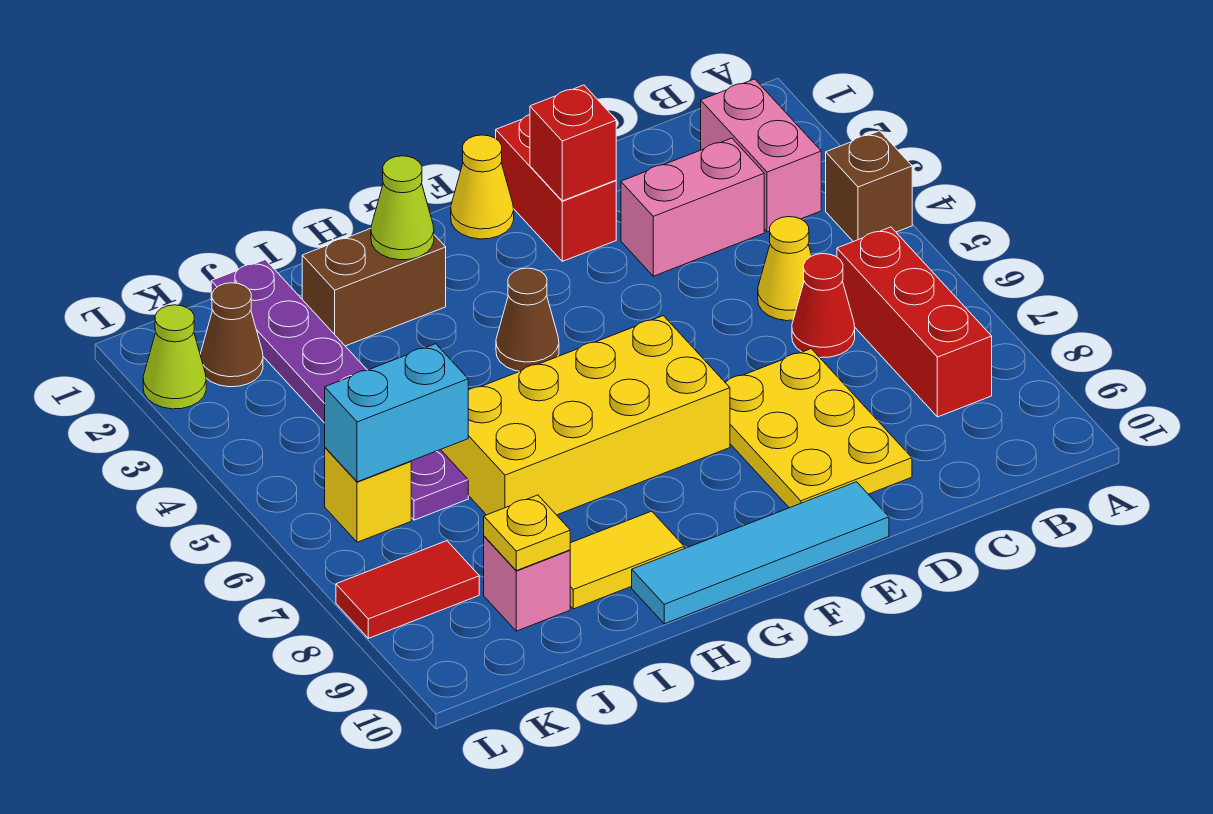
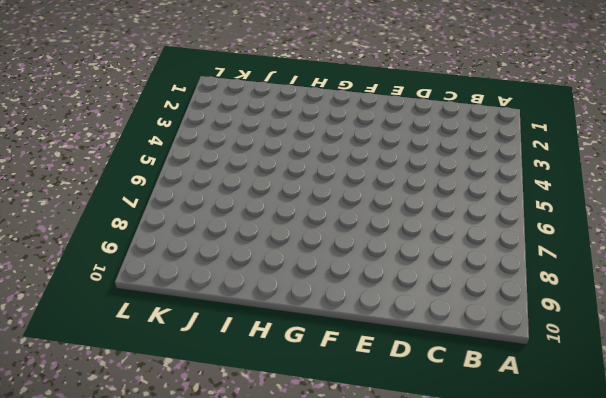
none -> brown 1x1 brick [826,131,912,242]
none -> pink 1x2 brick [700,79,821,232]
none -> red 1x3 brick [837,227,992,417]

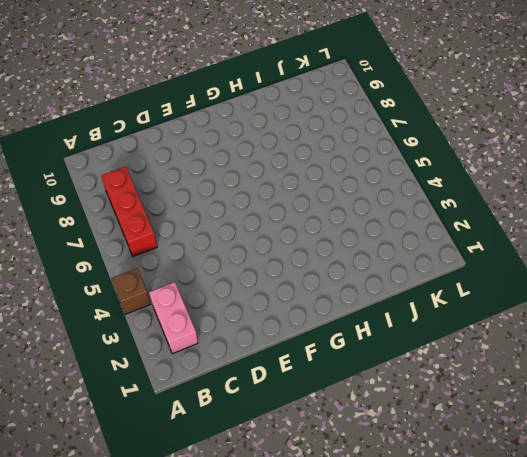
none -> pink 1x2 brick [621,138,764,276]
none -> yellow 1x1 cone [758,217,812,321]
none -> red 1x1 cone [792,254,855,358]

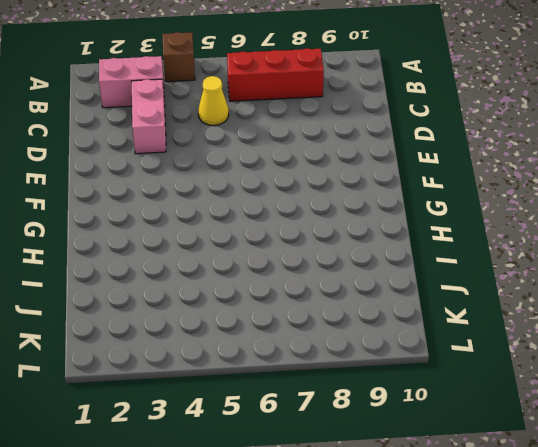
none -> red 1x1 cone [792,254,855,358]
none -> yellow 2x3 plate [725,349,912,508]
none -> red 1x2 brick [496,115,616,261]

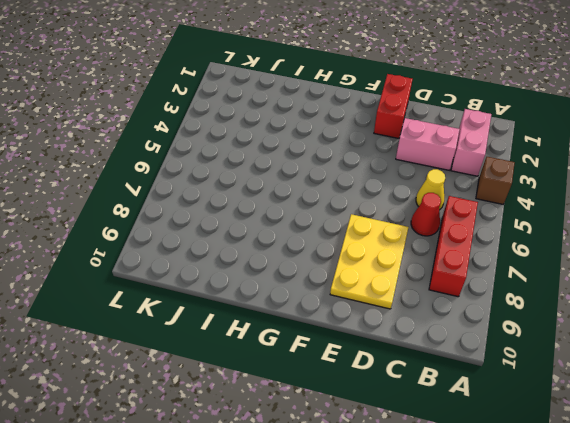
none -> cyan 1x4 tile [632,482,889,624]
none -> yellow 1x1 cone [451,135,514,239]
none -> yellow 2x4 brick [441,316,730,515]

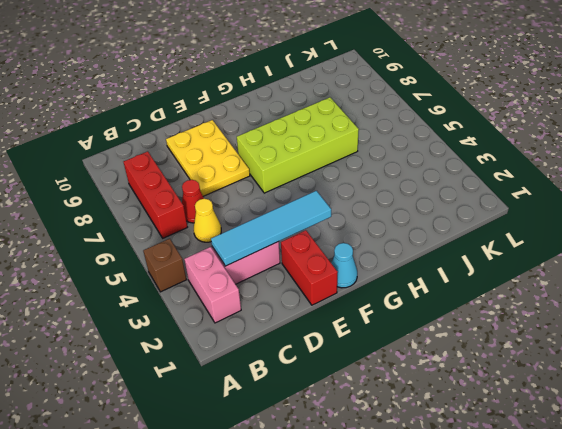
cyan 1x4 tile [211,191,331,266] -> cyan 1x4 tile moved to [632,482,889,624]
cyan 1x1 cone [331,243,357,288] -> yellow 1x1 cone [451,135,514,239]
lime 2x4 brick [237,97,359,193] -> yellow 2x4 brick [441,316,730,515]
none -> brown 1x1 cone [496,268,559,371]
none -> brown 1x2 brick [302,228,446,346]
none -> yellow 1x2 tile [570,511,684,609]

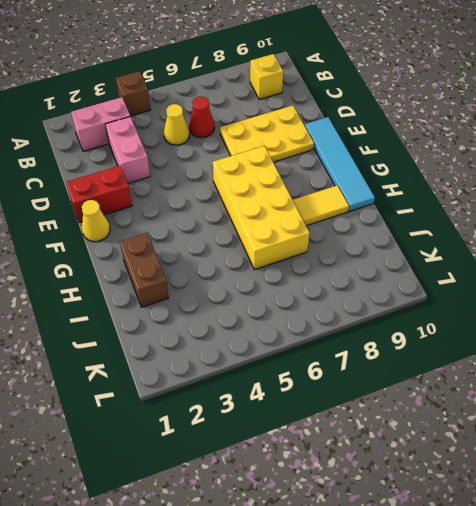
yellow 1x1 brick [250,54,283,99] -> yellow 1x1 brick moved to [325,448,411,542]
yellow 1x2 tile [293,185,349,226] -> yellow 1x2 tile turned to [570,511,684,609]
none -> red 1x3 brick [837,227,992,417]
none -> brown 1x1 cone [496,268,559,371]
none -> purple 1x6 plate [211,260,468,520]

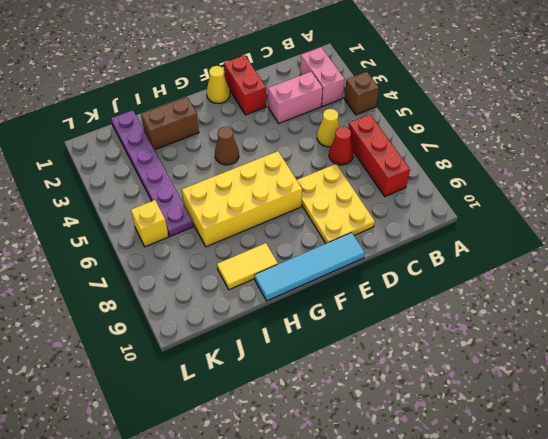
none -> pink 1x1 brick [484,536,570,631]
none -> brown 1x1 cone [200,283,263,387]
none -> red 1x2 tile [336,541,479,638]

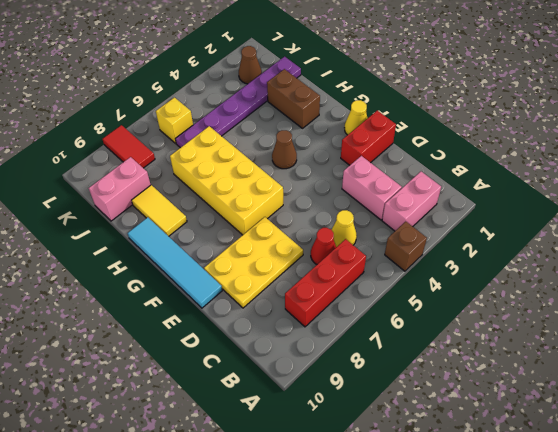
pink 1x2 brick [89,157,151,221] -> pink 1x1 brick [484,536,570,631]
none -> lime 1x1 cone [143,305,206,409]
none -> red 1x1 brick [530,85,616,201]
none -> lime 1x1 cone [371,156,434,260]

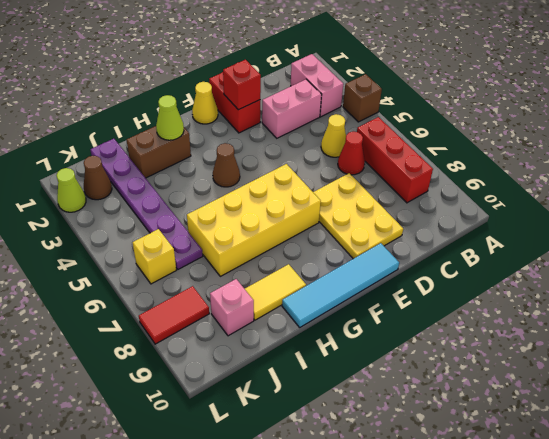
none -> cyan 1x2 brick [325,344,468,482]
none -> yellow 1x1 plate [484,495,570,571]

